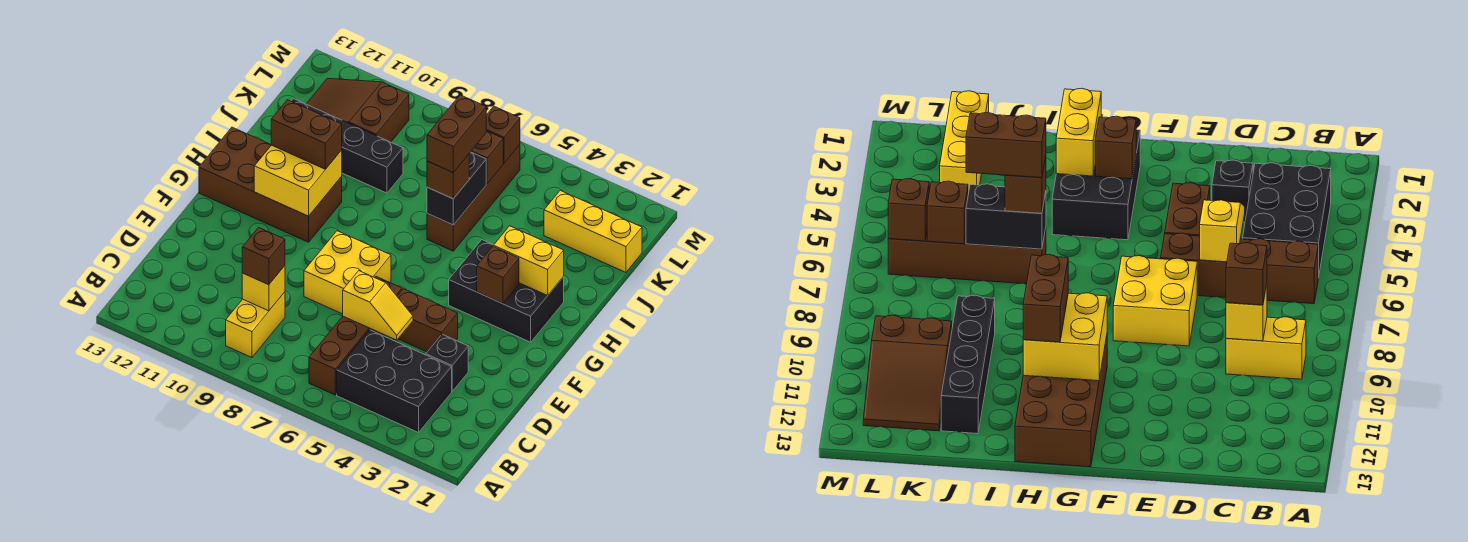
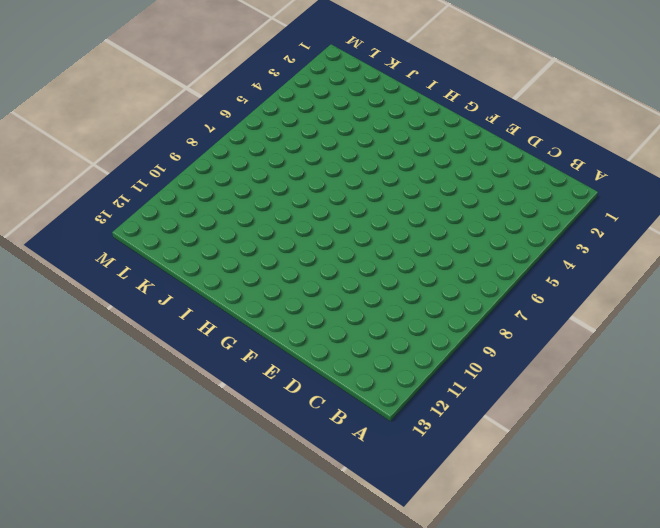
none -> black 2x3 brick [337,330,452,432]
none -> brown 1x4 brick [309,276,402,395]
none -> yellow 1x2 brick [226,292,285,358]

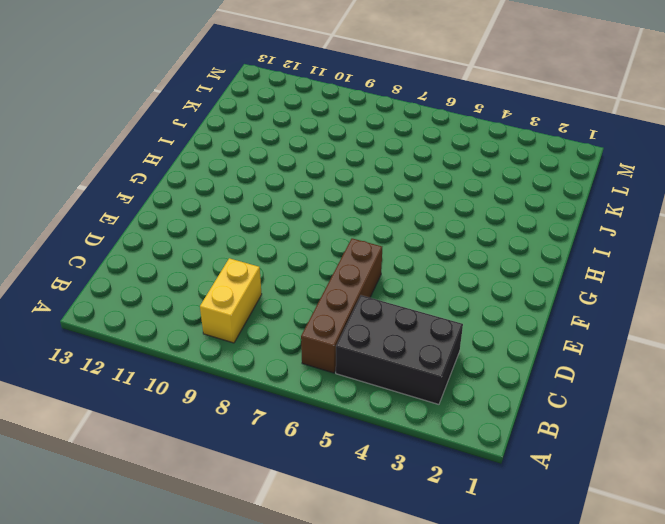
none -> black 1x1 brick [426,334,468,391]
none -> brown 1x2 brick [397,289,458,352]
none -> yellow 2x2 brick [304,231,391,314]

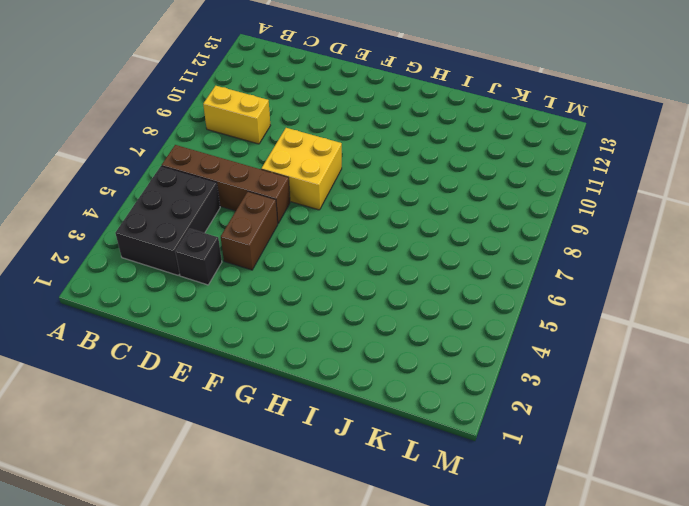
none -> black 2x3 brick [449,240,564,342]
none -> brown 2x4 brick [199,127,342,242]
none -> brown 1x4 brick [427,145,520,251]

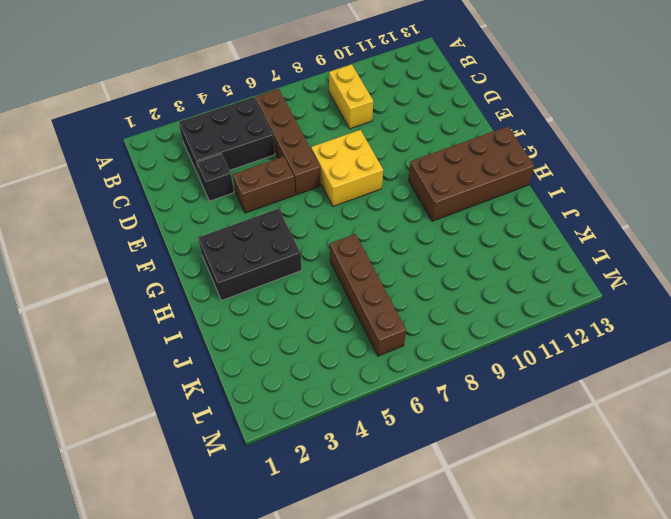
none -> black 1x4 brick [292,99,403,193]
none -> yellow 1x3 brick [544,190,642,272]
none -> brown 2x3 slope [307,78,409,142]

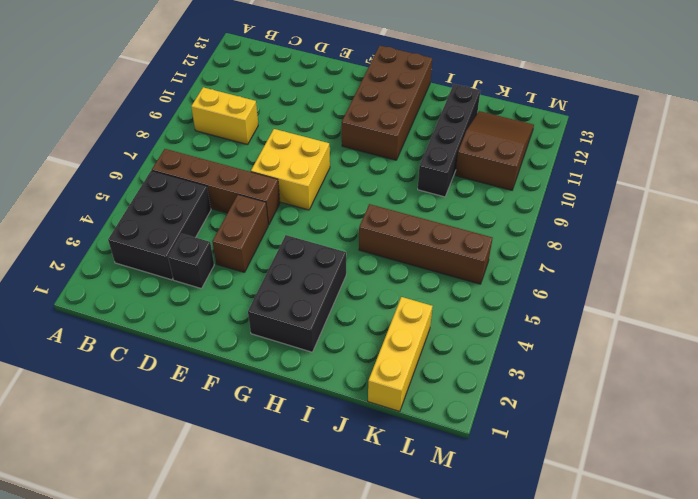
none -> yellow 1x1 brick [242,266,285,311]
none -> yellow 1x2 slope [343,271,413,340]
none -> brown 1x1 brick [477,246,519,304]

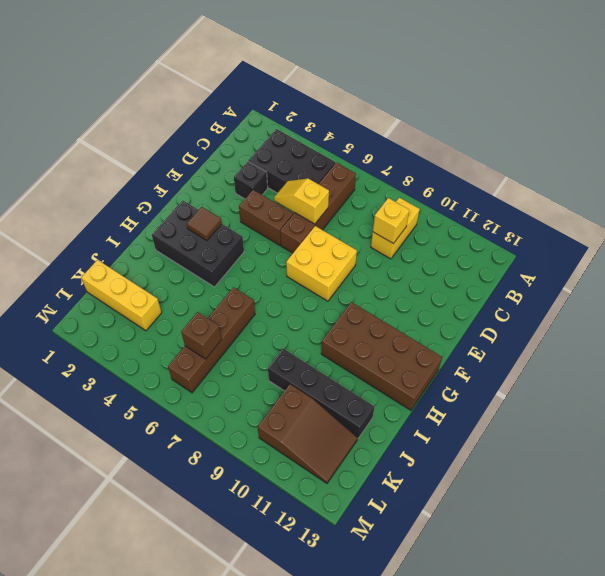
brown 1x1 tile [187,207,222,241] -> brown 1x1 brick [477,246,519,304]
none -> yellow 2x2 brick [254,145,342,216]
none -> yellow 1x2 brick [493,226,564,295]
none -> black 1x2 brick [427,152,486,225]

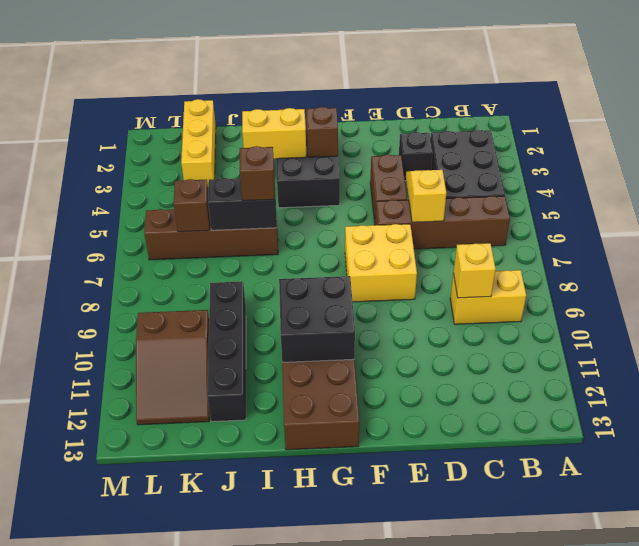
black 2x2 brick [279,276,355,362] -> yellow 2x2 brick [254,145,342,216]
yellow 1x2 brick [242,108,306,159] -> yellow 1x2 brick turned to [493,226,564,295]
none -> brown 1x1 brick [486,106,520,163]
none -> brown 1x1 brick [242,228,285,285]
none -> brown 1x2 brick [271,100,342,169]

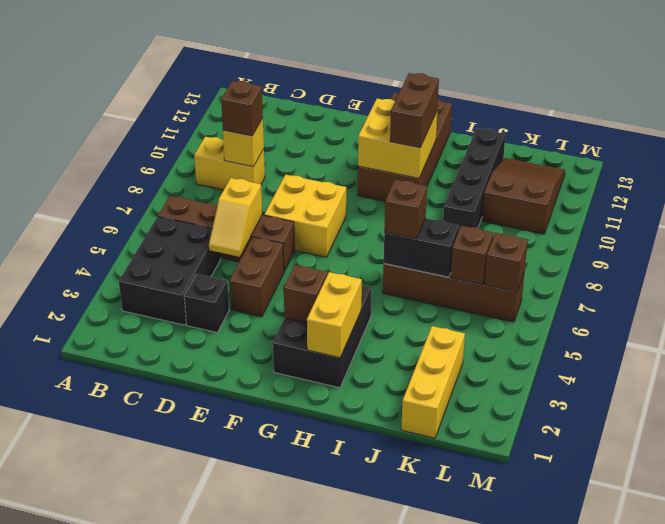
none -> brown 1x2 brick [427,95,486,173]

